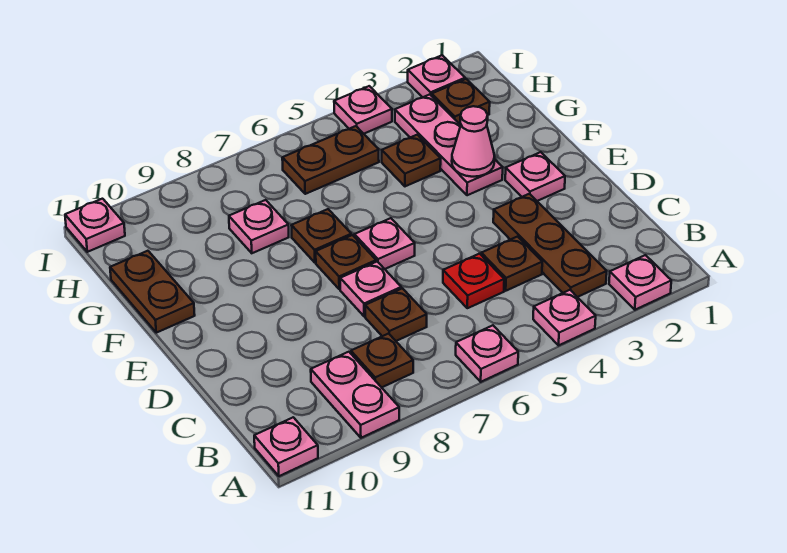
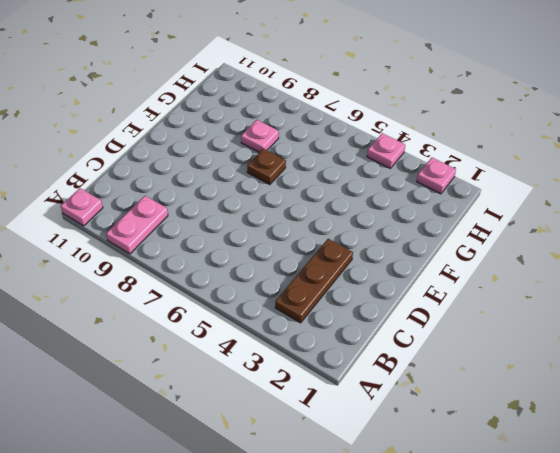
none -> pink 1x1 plate [609,255,671,310]
none -> pink 1x1 plate [533,290,596,345]
none -> pink 1x1 plate [456,325,518,382]

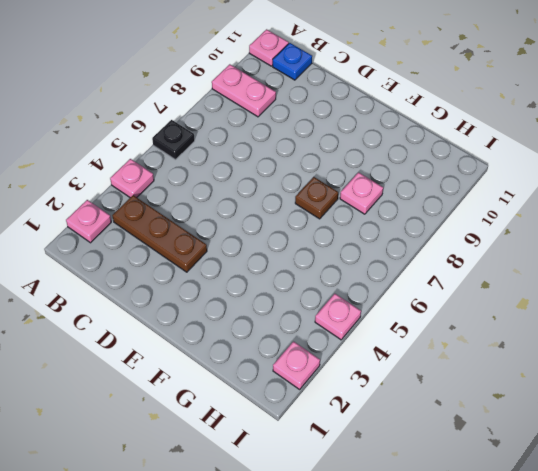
black 1x1 plate [152,120,195,160] -> pink 1x1 plate [456,325,518,382]
blue 1x1 plate [273,43,312,80] -> none
none -> brown 1x1 plate [351,334,413,387]
none -> brown 1x1 plate [481,237,542,291]
none -> red 1x1 plate [443,254,504,308]

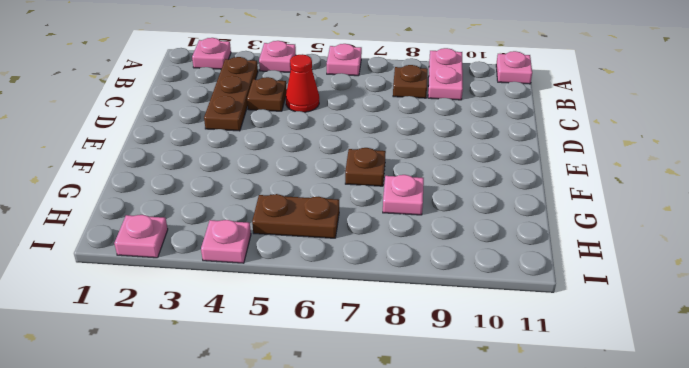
red 1x1 cone [286,54,319,112] -> red 1x1 plate [443,254,504,308]
none -> brown 1x1 plate [365,288,427,341]
none -> pink 1x1 plate [340,262,401,316]
none -> pink 1x1 plate [505,152,565,201]

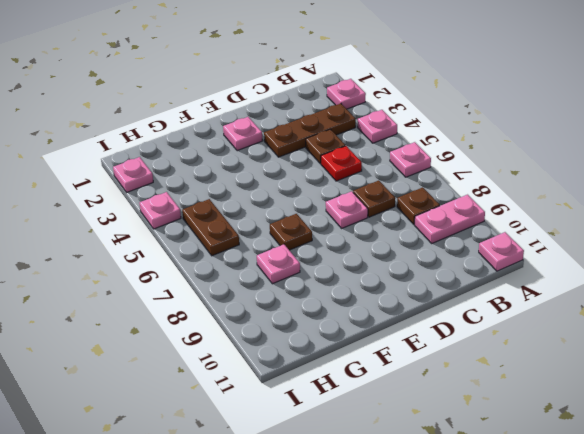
none -> pink 1x1 plate [354,218,415,269]
none -> brown 1x1 plate [316,235,376,289]
none -> pink 1x3 plate [395,95,503,195]

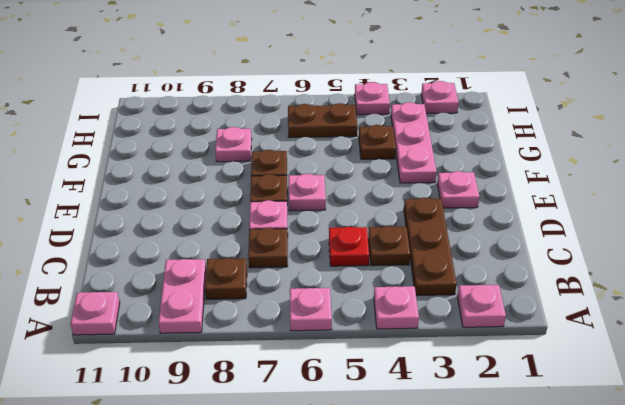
none -> brown 1x2 plate [110,251,195,333]
none -> brown 1x1 plate [432,79,490,125]
none -> pink 1x1 plate [65,199,125,252]

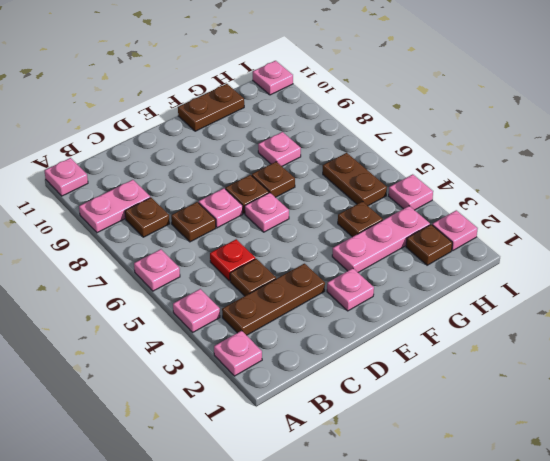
none -> pink 1x1 cone [452,106,495,177]

